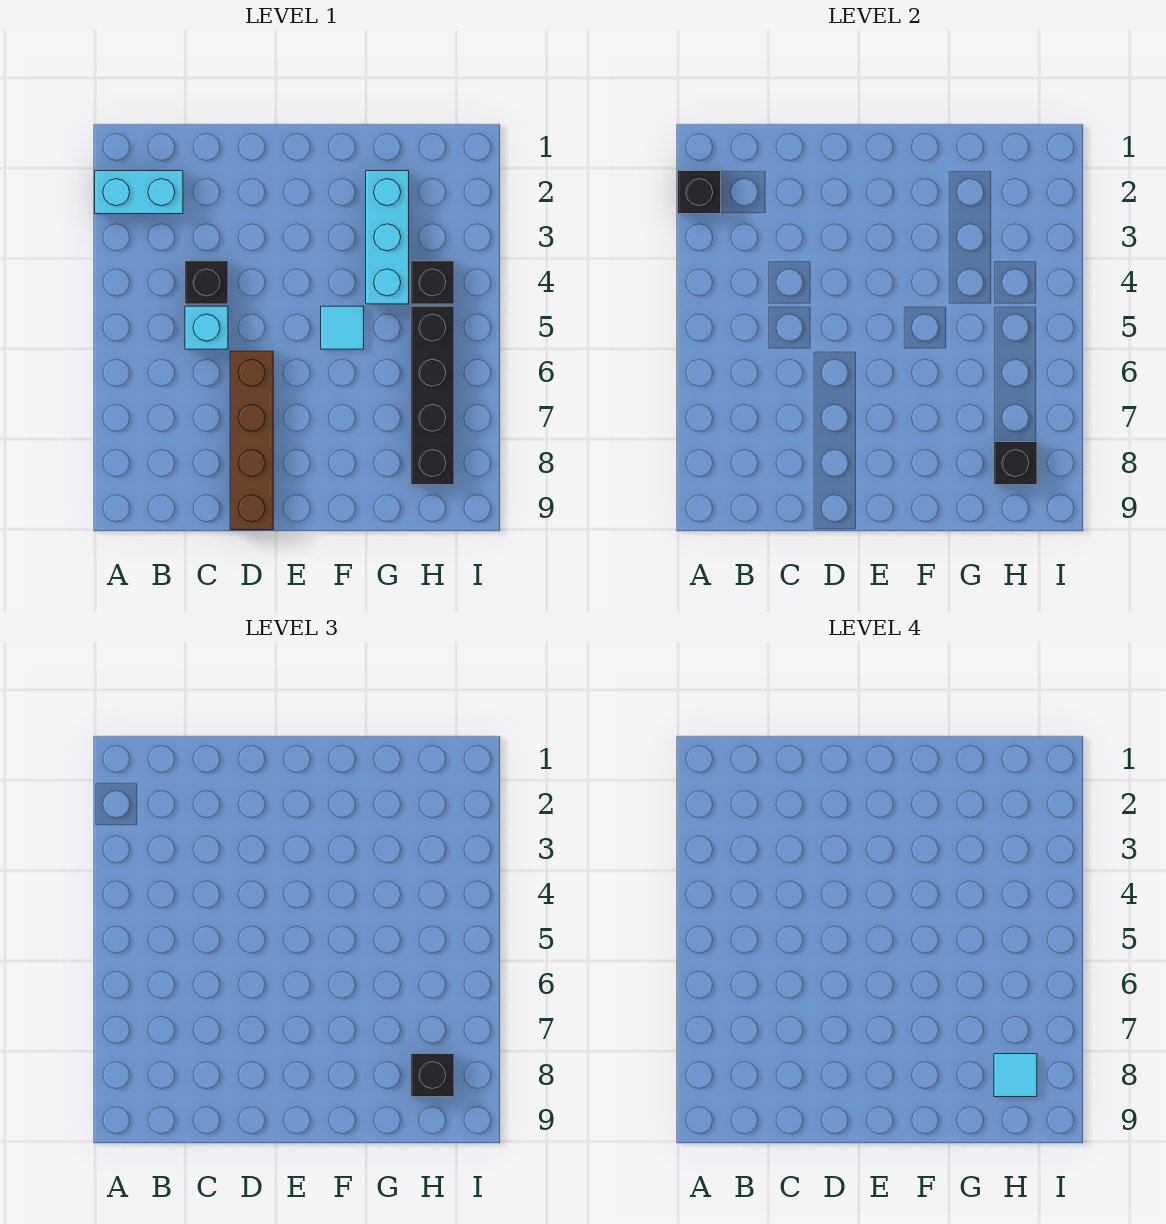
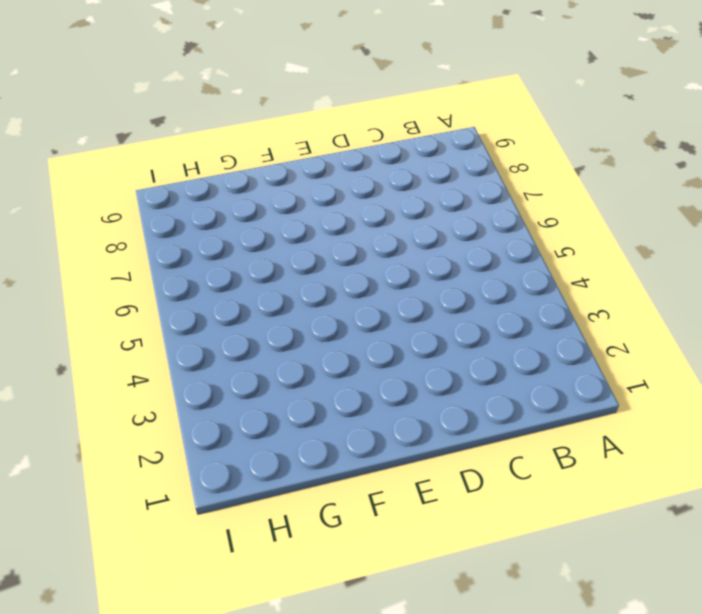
none -> cyan 1x2 brick [95,171,183,214]
none -> black 1x1 brick [185,261,228,304]
none -> cyan 1x1 brick [185,306,228,349]

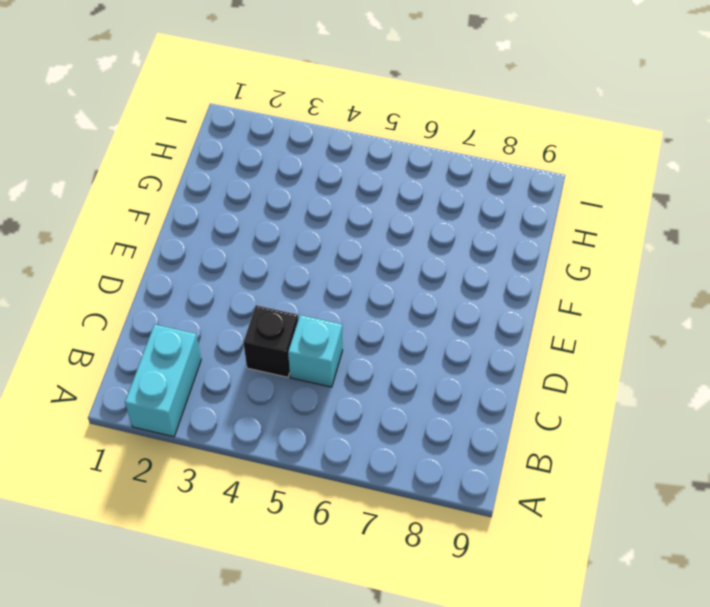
none -> brown 1x4 brick [230,351,273,530]
none -> cyan 1x1 tile [321,306,364,349]
none -> cyan 1x3 brick [366,171,409,304]

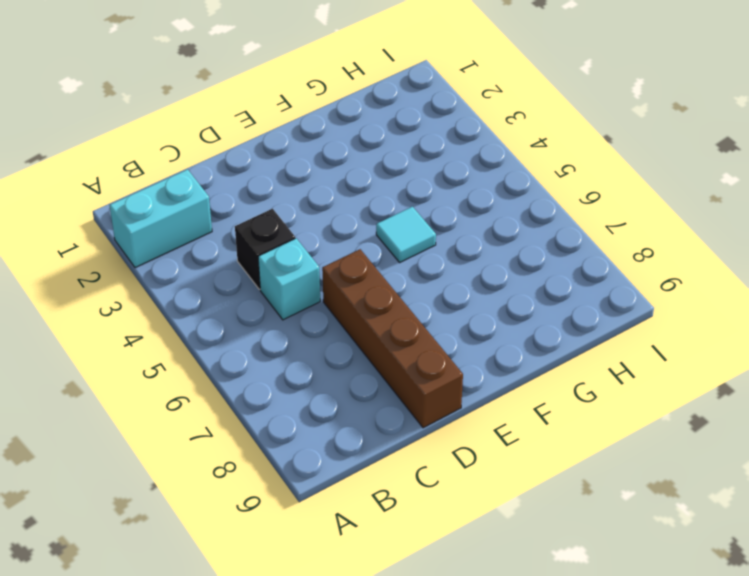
none -> cyan 1x3 brick [366,171,409,304]
none -> black 1x1 brick [411,261,454,304]
none -> black 1x4 brick [411,306,454,485]

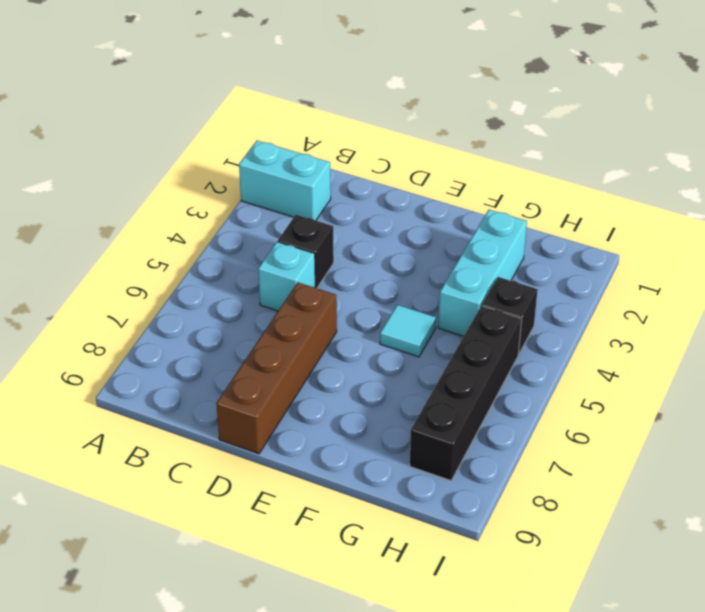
none -> black 1x1 brick [678,171,721,214]
none -> black 1x1 brick [994,442,1037,485]
none -> black 1x1 brick [411,1054,454,1097]

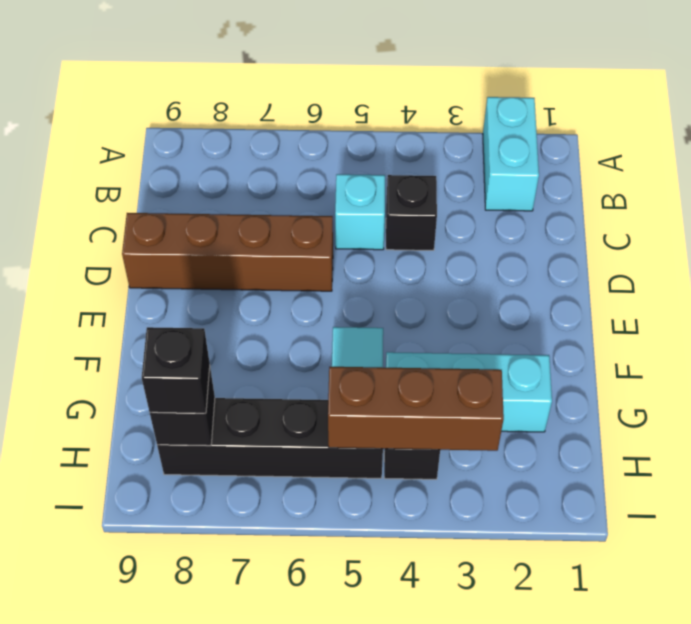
brown 1x3 brick [328,367,504,451] -> none
none -> black 1x1 brick [678,171,721,214]
none -> cyan 1x1 tile [994,1054,1037,1097]

